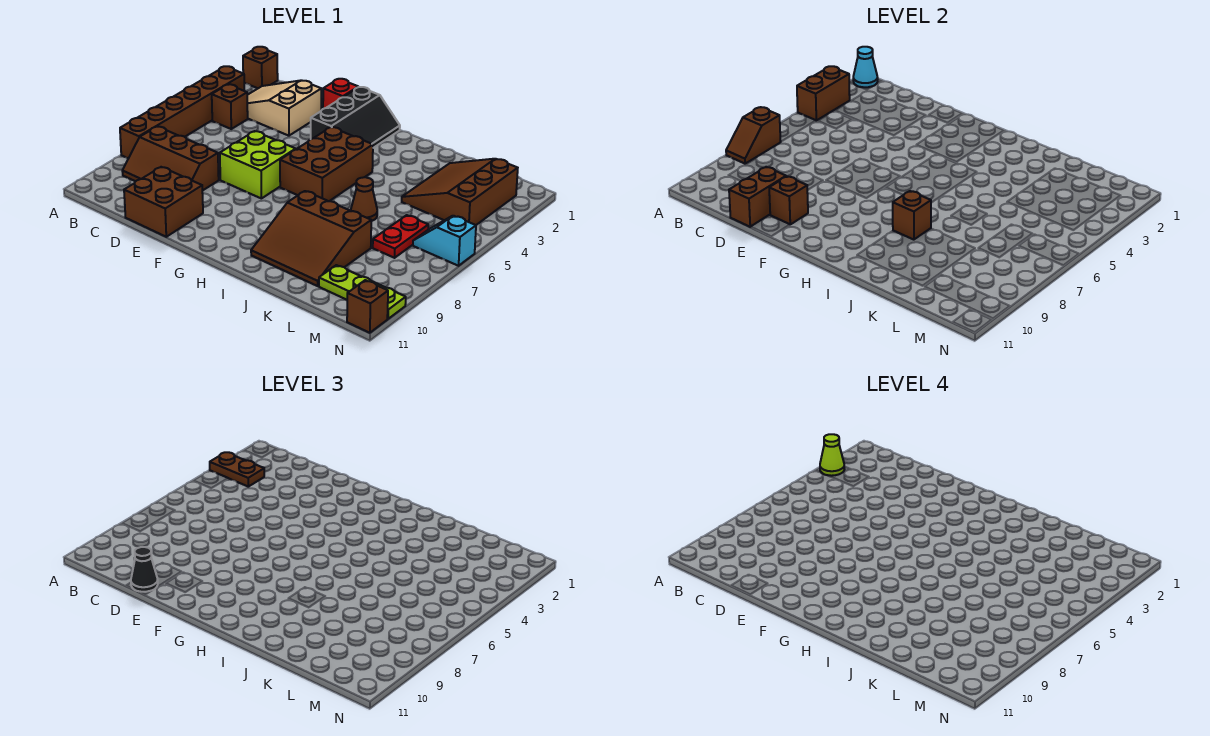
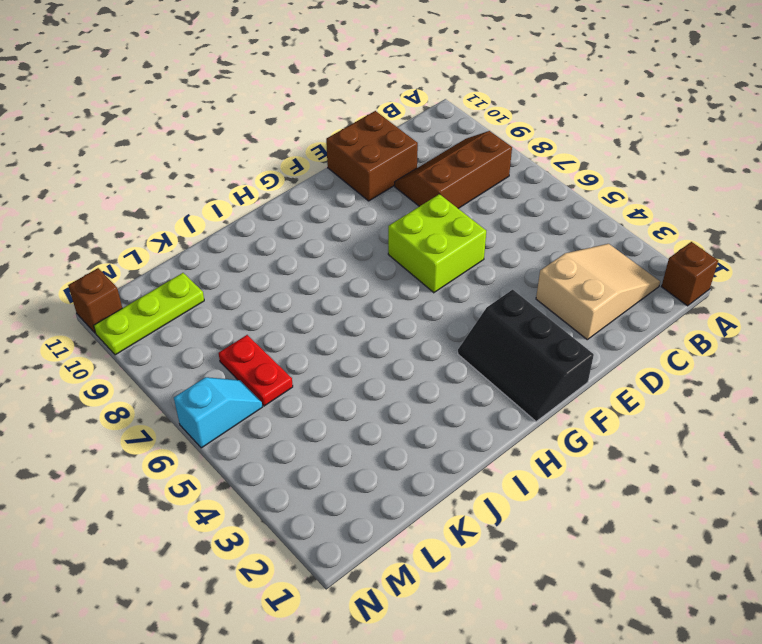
none -> brown 1x6 brick [120,66,244,158]
none -> brown 1x1 brick [212,84,248,129]
none -> red 1x1 brick [323,79,358,109]

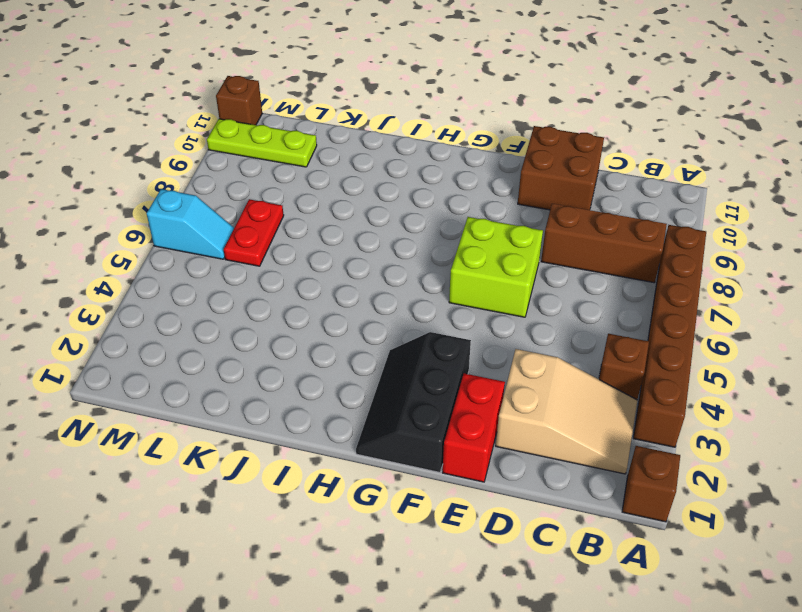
red 1x2 brick [442,374,505,482] -> red 1x1 brick [323,79,358,109]
none -> brown 2x3 brick [280,127,373,201]
none -> brown 3x3 slope [251,191,371,286]
none -> brown 1x1 cone [351,177,377,221]

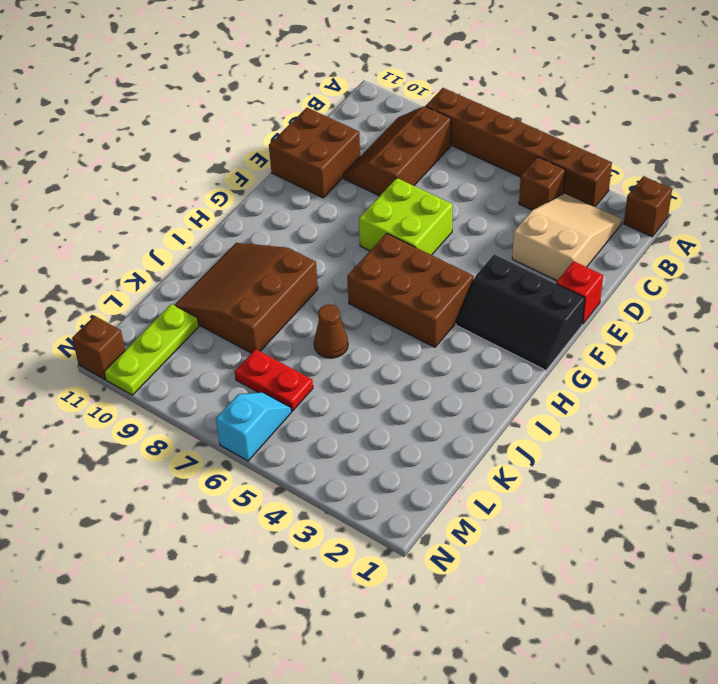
none -> brown 3x3 slope [402,159,518,225]
none -> cyan 1x1 cone [853,47,878,87]
none -> brown 1x2 brick [797,66,850,120]

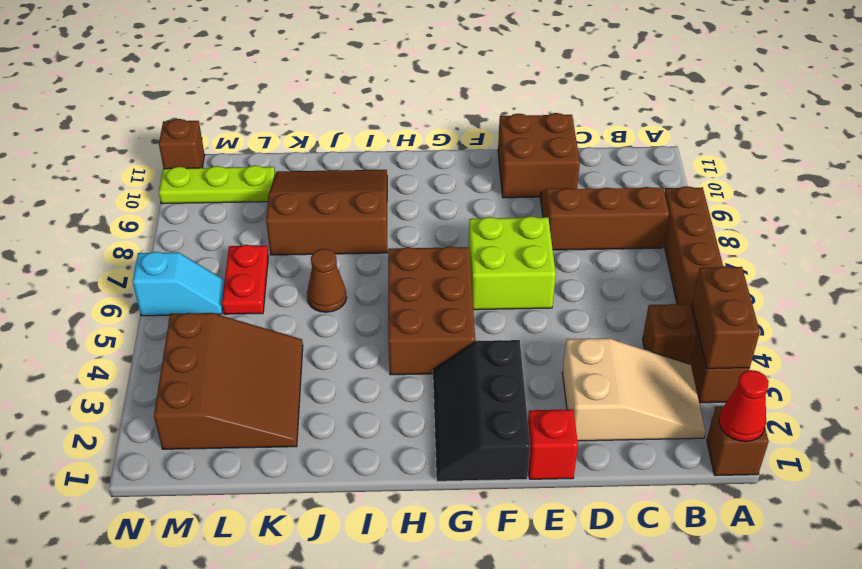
red 1x1 cone [719,370,769,442] -> cyan 1x1 cone [853,47,878,87]
none -> brown 1x2 slope [726,107,781,164]
none -> brown 1x2 brick [729,167,786,227]
none -> brown 1x1 brick [769,176,808,224]

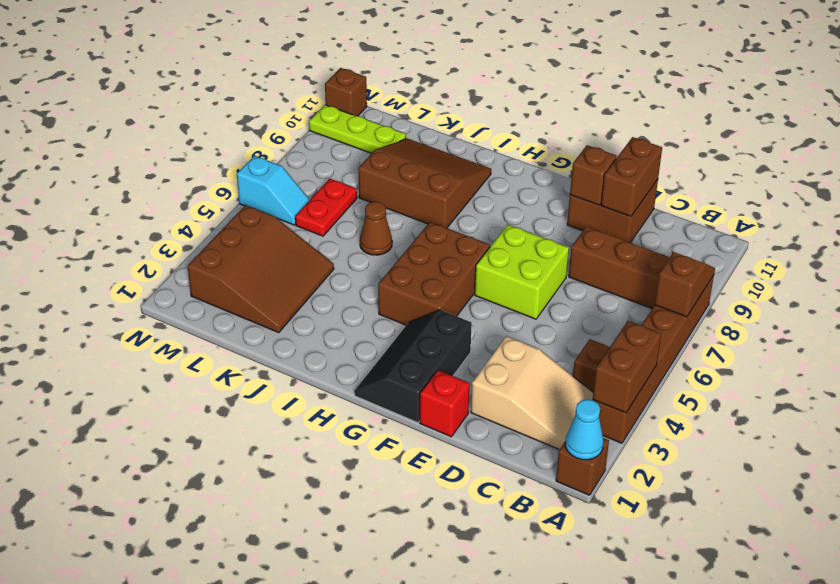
none -> brown 1x1 brick [893,191,931,240]
none -> brown 1x2 plate [210,452,264,487]
none -> black 1x1 cone [131,547,158,592]

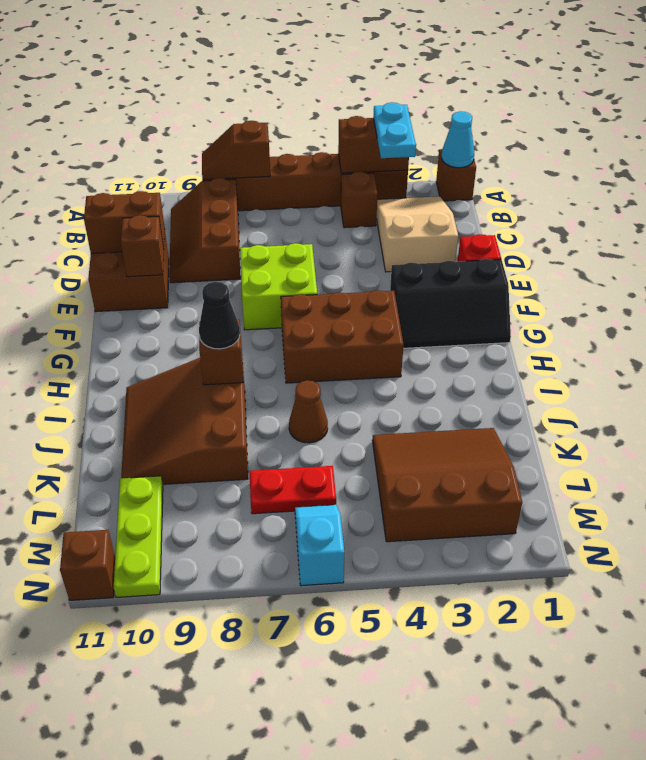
cyan 1x2 plate [373,102,416,158] -> brown 1x2 plate [210,452,264,487]
black 1x1 cone [199,282,240,349] -> black 1x1 cone moved to [131,547,158,592]
none -> lime 1x1 cone [820,434,845,476]

